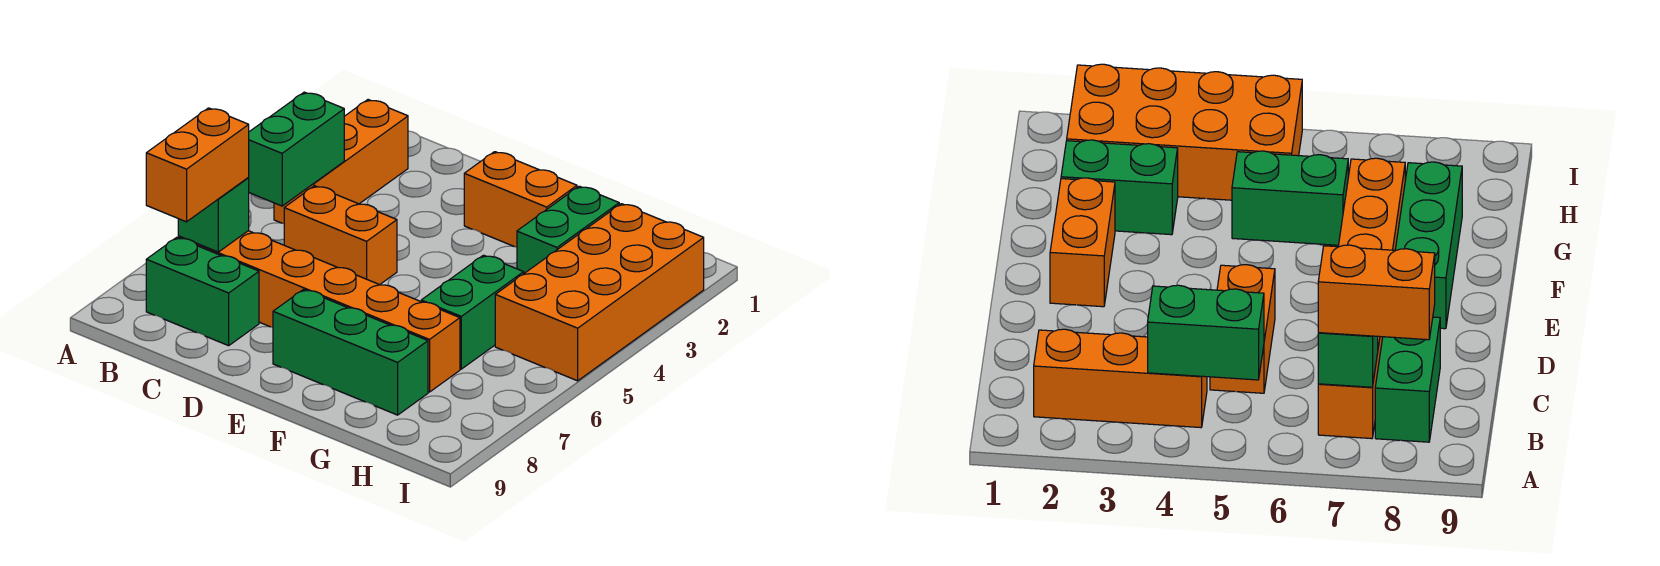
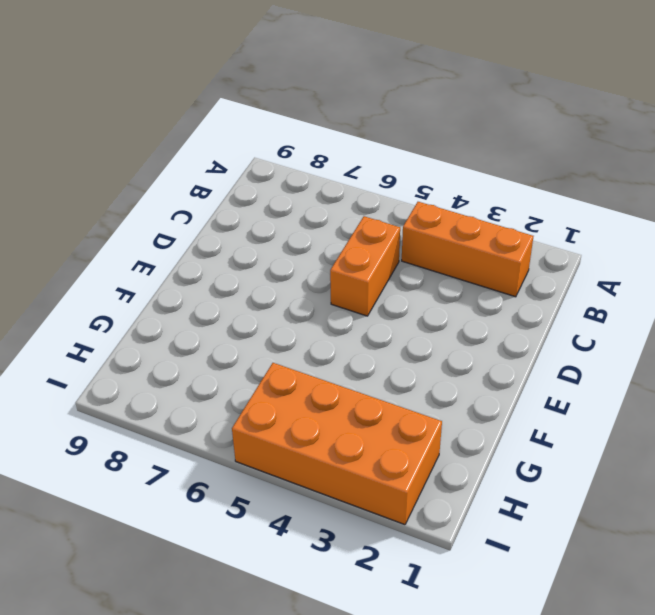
none -> orange 1x6 brick [178,231,460,392]
none -> green 1x2 brick [146,237,259,346]
none -> orange 1x2 brick [464,152,577,247]

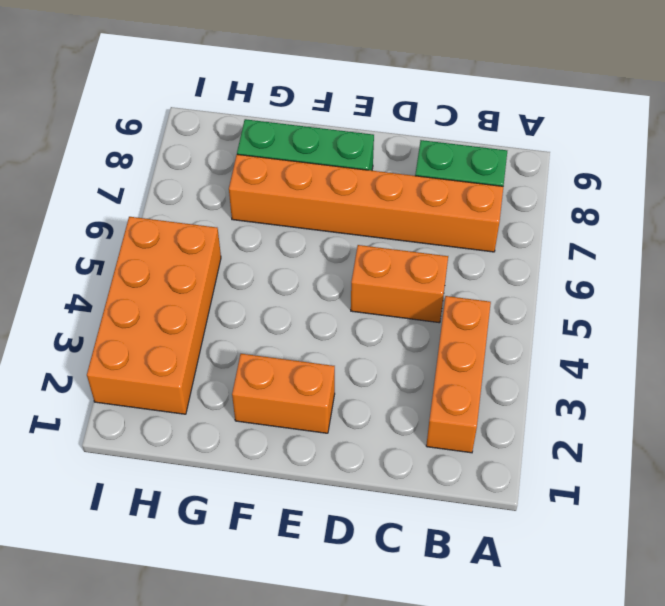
none -> green 1x2 brick [517,186,619,273]
none -> green 1x2 brick [421,255,524,369]
none -> green 1x2 brick [248,92,344,206]

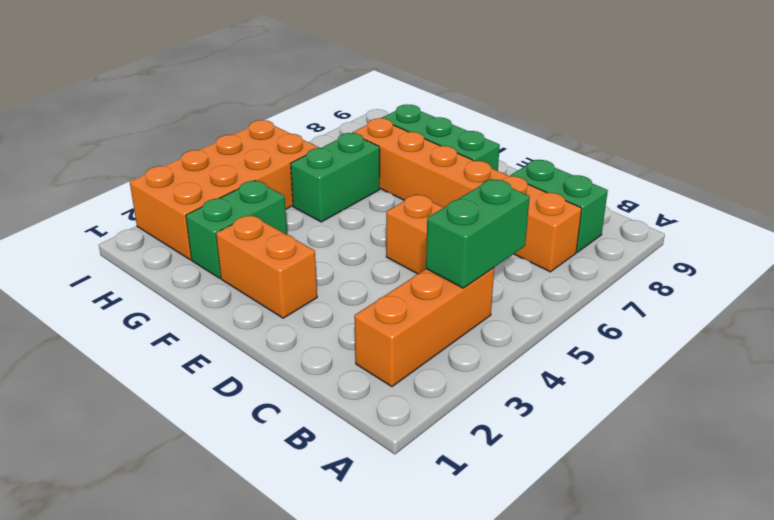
none -> green 1x1 brick [178,178,249,252]
none -> orange 1x2 brick [146,108,249,222]

